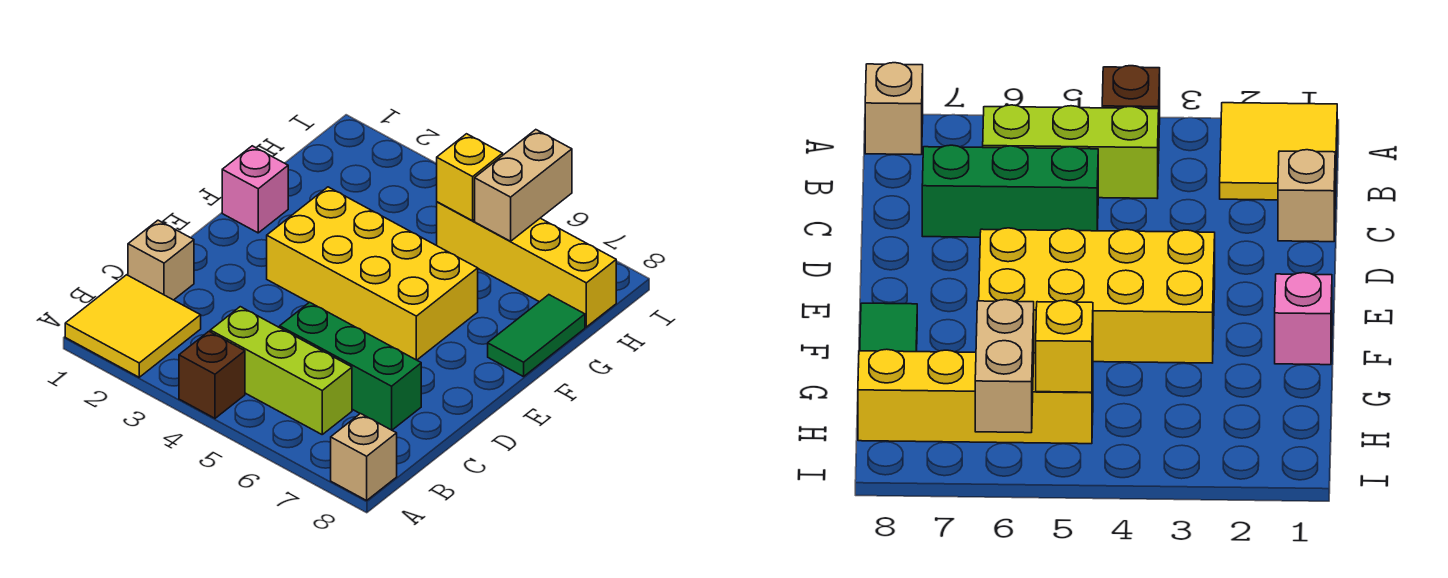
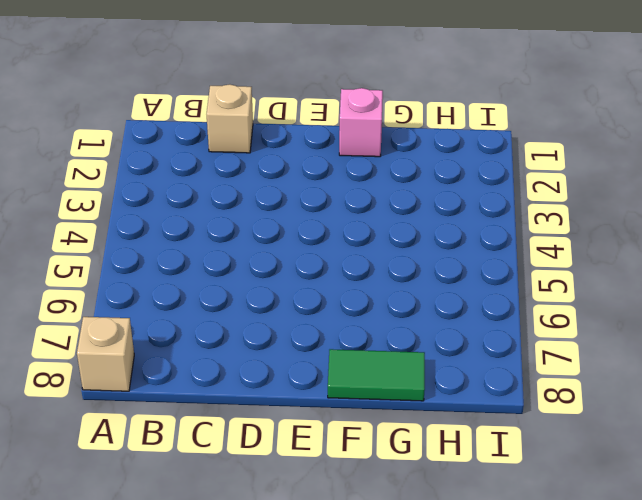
none -> yellow 2x2 tile [65,275,201,377]
none -> brown 1x1 brick [179,332,245,418]
none -> lime 1x3 brick [210,307,352,434]

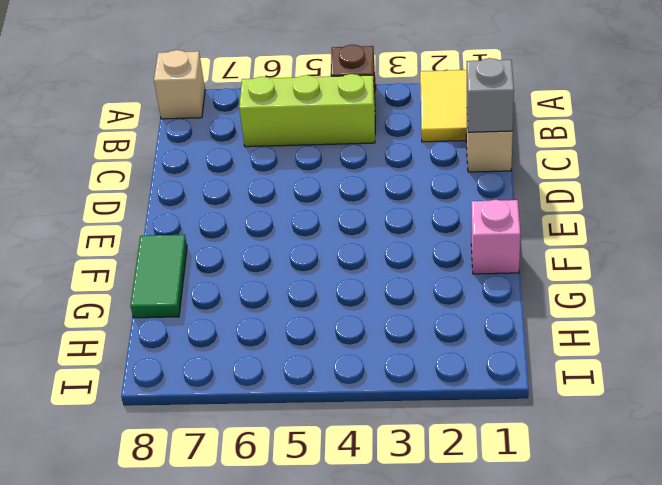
grey 1x1 brick [467,58,514,132] -> none
none -> green 1x3 brick [280,302,421,430]
none -> yellow 2x4 brick [267,187,478,360]
none -> yellow 1x4 brick [437,202,616,327]

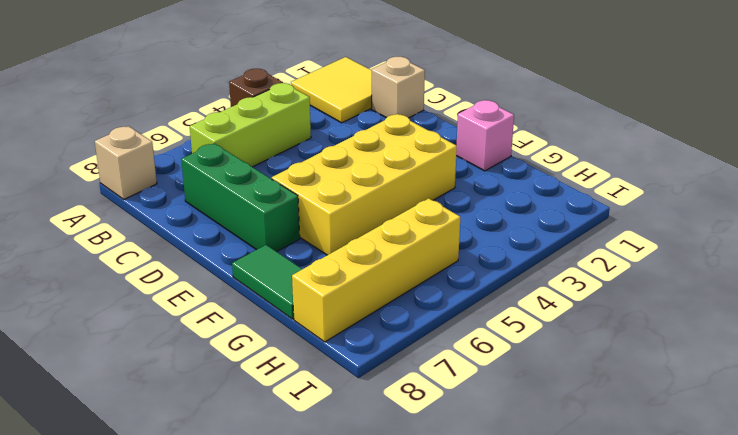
green 1x3 brick [181,143,300,252] -> green 1x3 brick turned to [280,302,421,430]
none -> yellow 1x1 brick [437,134,503,221]
none -> tan 1x2 brick [475,130,572,241]

